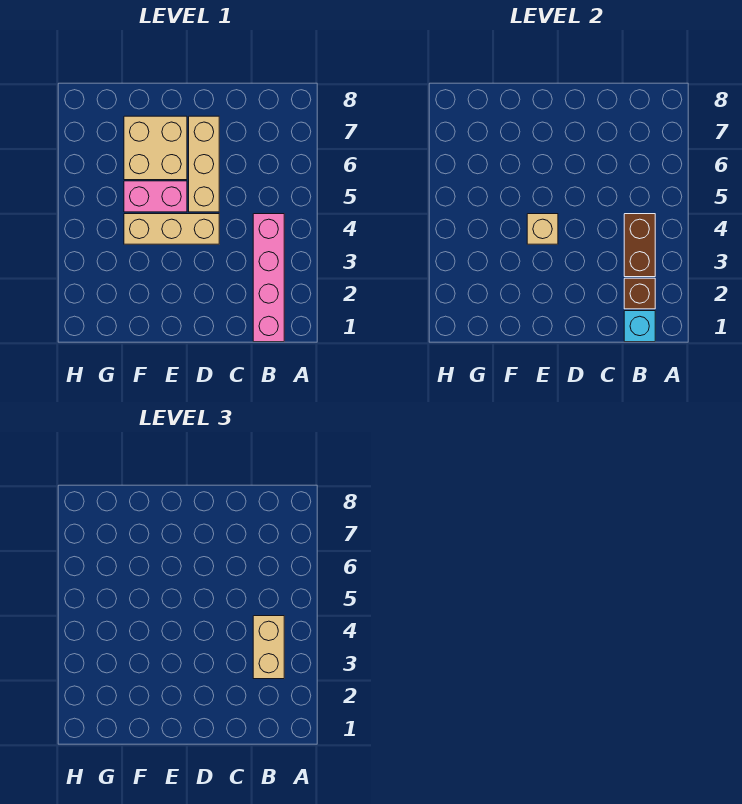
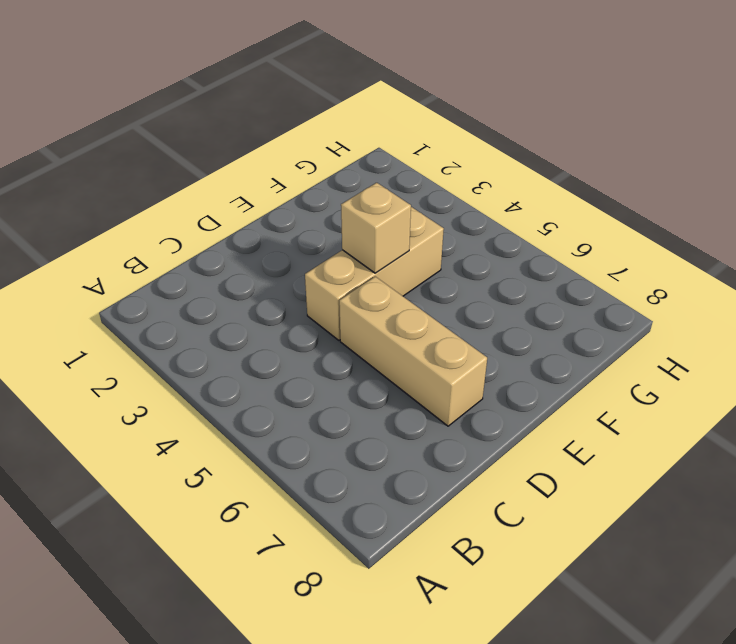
none -> pink 1x4 brick [253,214,284,342]
none -> pink 1x2 brick [124,181,187,212]

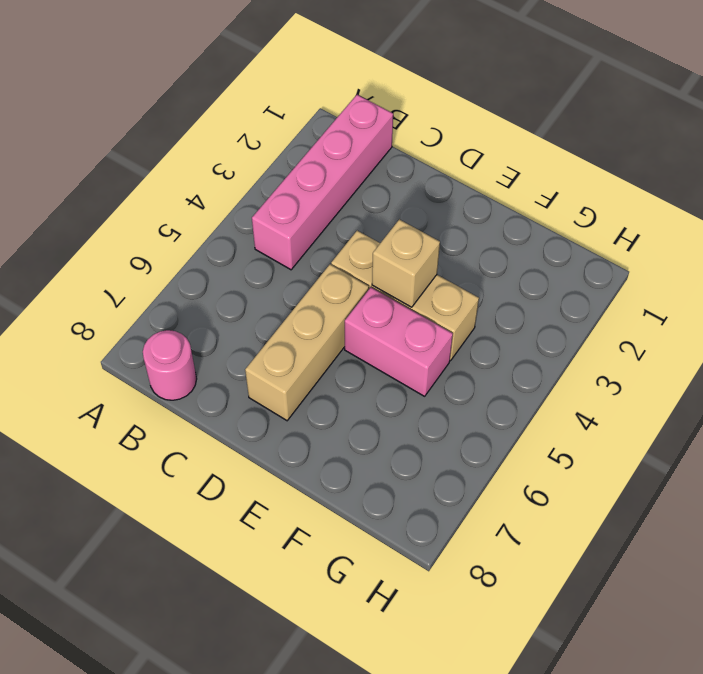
pink 1x1 round brick [143,330,197,400] -> none
none -> tan 2x2 brick [124,116,187,180]
none -> cyan 1x1 brick [624,311,655,342]

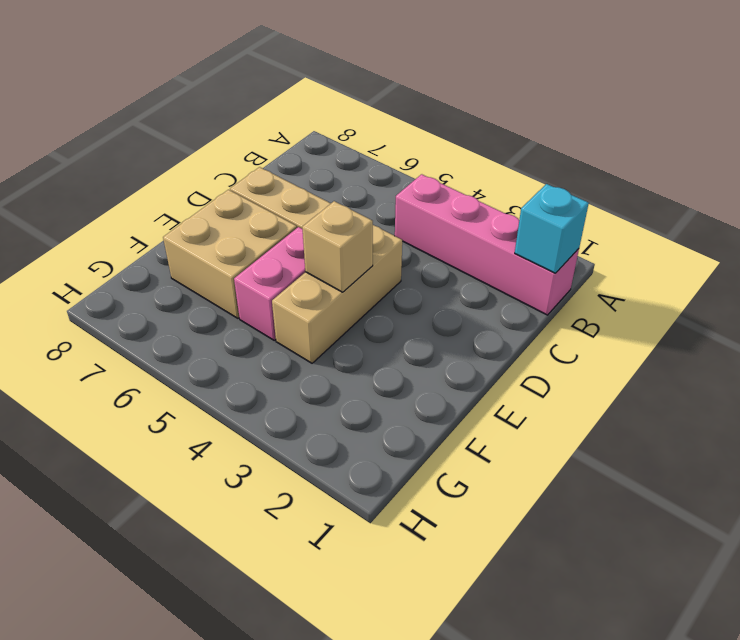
none -> brown 1x1 brick [624,278,655,309]
none -> brown 1x2 brick [624,214,655,277]

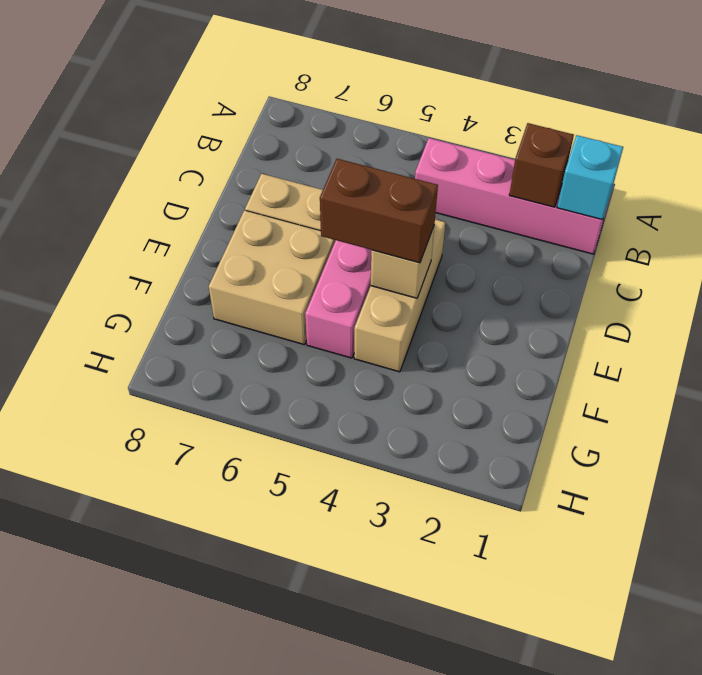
brown 1x2 brick [320,159,438,263] -> brown 1x2 brick moved to [624,214,655,277]
none -> tan 1x2 brick [253,616,284,679]

